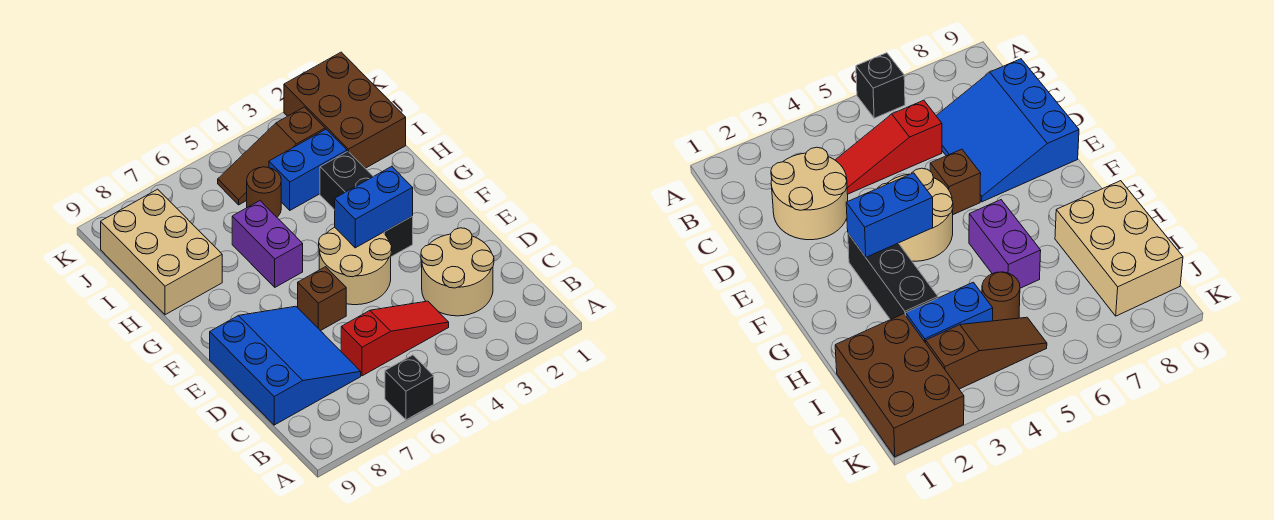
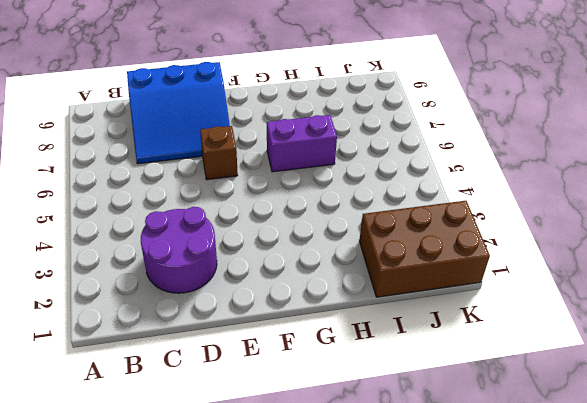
purple 2x2 round brick [141,207,217,293] -> tan 2x2 round brick [421,228,494,316]
none -> black 1x1 brick [385,355,434,420]
none -> red 1x3 slope [341,301,449,376]
none -> tan 2x2 round brick [319,227,392,305]

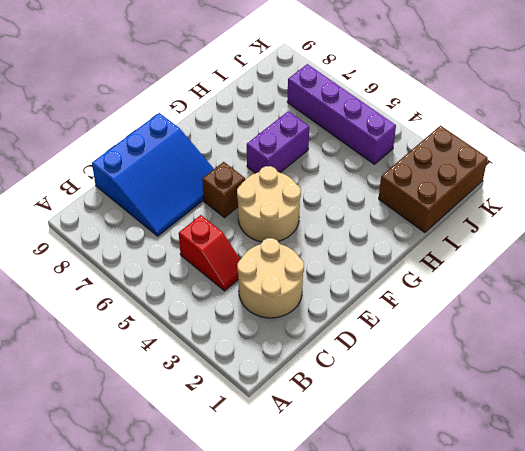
red 1x2 slope [179,215,240,291] -> red 1x3 slope [341,301,449,376]
purple 1x4 brick [287,64,396,164] -> brown 1x3 slope [218,107,325,205]
none -> black 1x1 brick [385,355,434,420]
none -> black 1x3 brick [320,151,413,257]
none -> tan 2x3 brick [101,189,222,315]

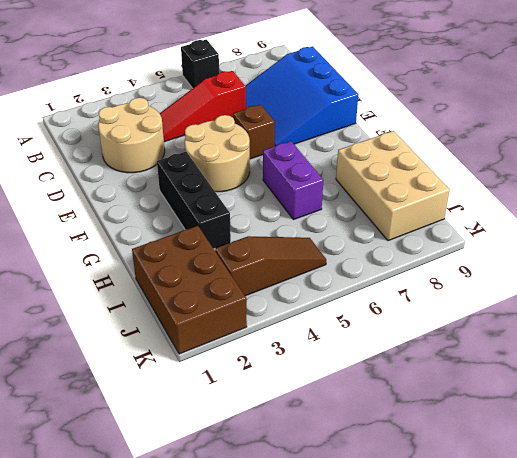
none -> blue 1x2 brick [269,129,347,210]
none -> brown 1x1 round brick [247,167,281,217]
none -> blue 1x2 brick [335,166,413,248]

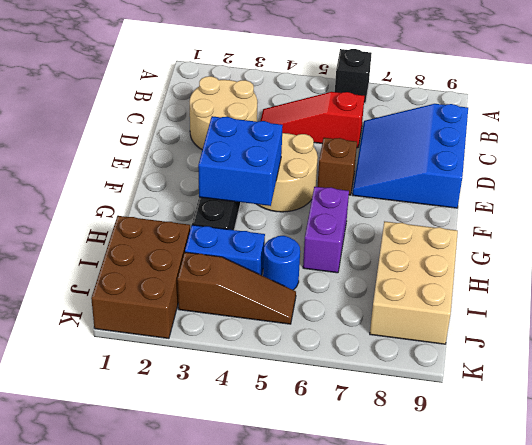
blue 2x2 brick [198,116,283,206] -> blue 1x2 brick [335,166,413,248]
blue 1x1 round brick [263,236,300,290] -> brown 1x1 round brick [247,167,281,217]

